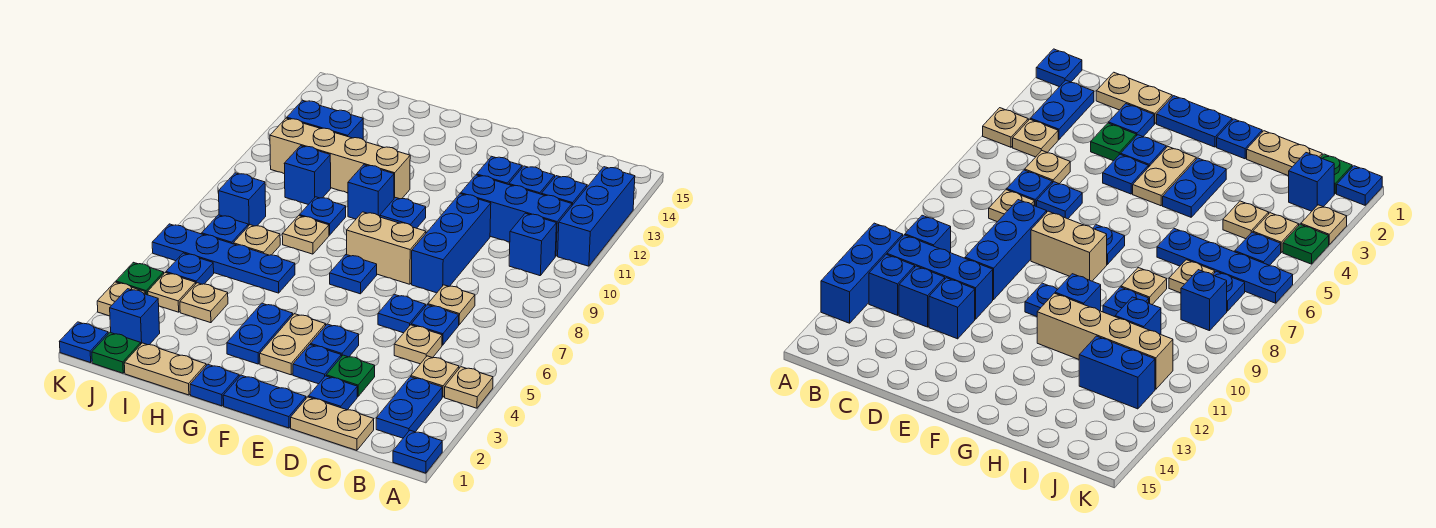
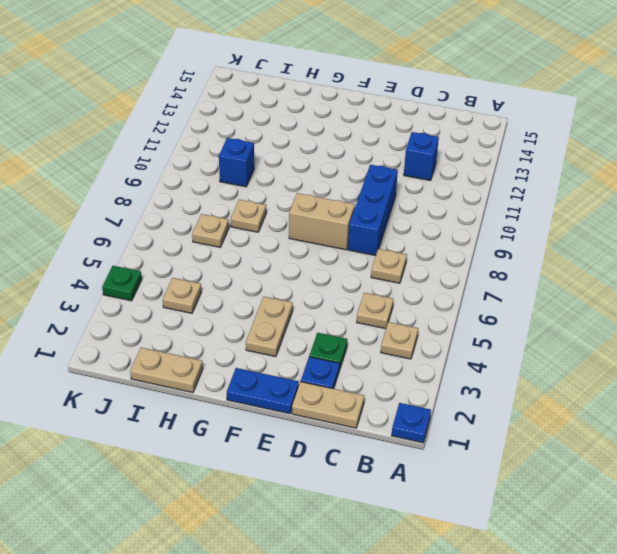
none -> tan 1x1 plate [445,367,493,408]
none -> blue 1x3 brick [558,167,635,266]
none -> blue 1x2 plate [376,377,442,438]
none -> blue 1x1 brick [509,213,556,276]

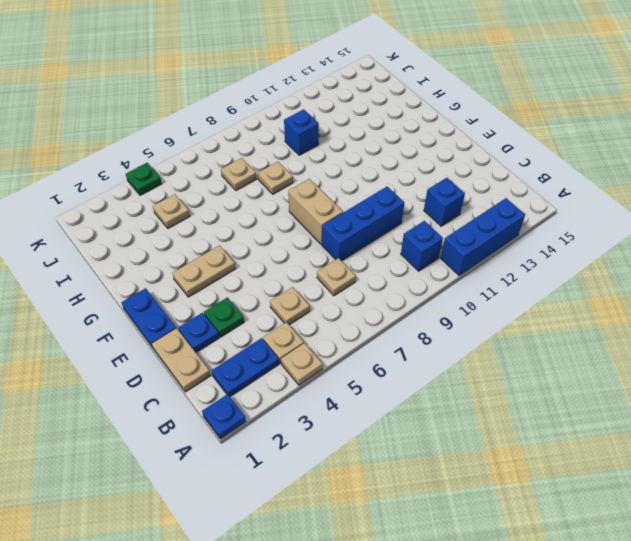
none -> blue 1x3 brick [461,175,572,256]
none -> blue 1x1 brick [541,176,587,205]
none -> blue 1x1 plate [411,305,459,345]
none -> blue 1x1 plate [378,294,426,333]

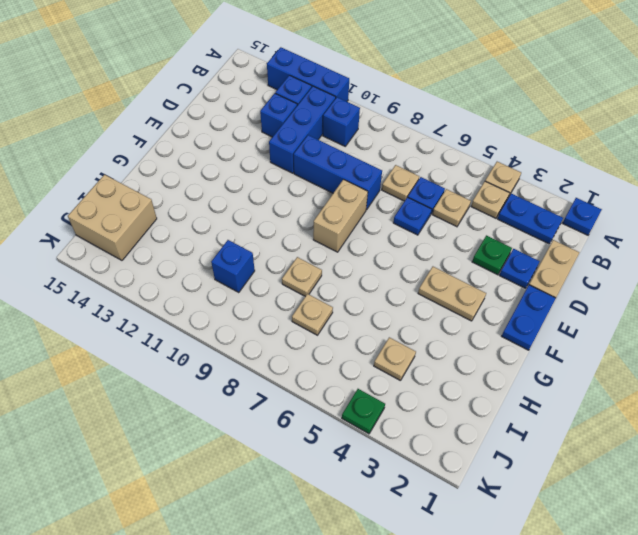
tan 2x2 brick [68,175,157,260] -> none
none -> blue 1x1 brick [477,156,522,185]
none -> blue 1x1 plate [293,345,341,384]
none -> blue 1x1 plate [311,324,359,357]
none -> blue 1x1 plate [330,255,377,294]

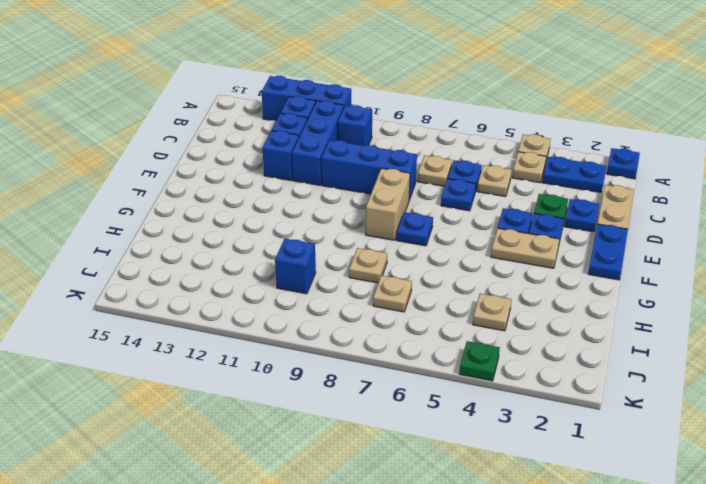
none -> blue 1x1 plate [380,198,426,228]
none -> blue 1x1 plate [190,365,239,406]
none -> blue 1x2 plate [227,303,293,364]
none -> blue 1x1 brick [348,165,394,219]

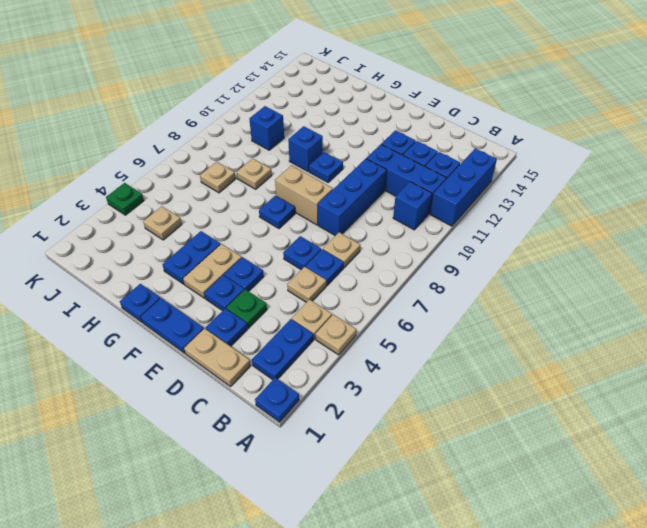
none -> tan 1x4 brick [270,118,410,199]
none -> tan 1x2 plate [124,343,206,395]
none -> blue 1x4 plate [152,224,295,293]
none -> blue 1x1 plate [299,197,346,235]

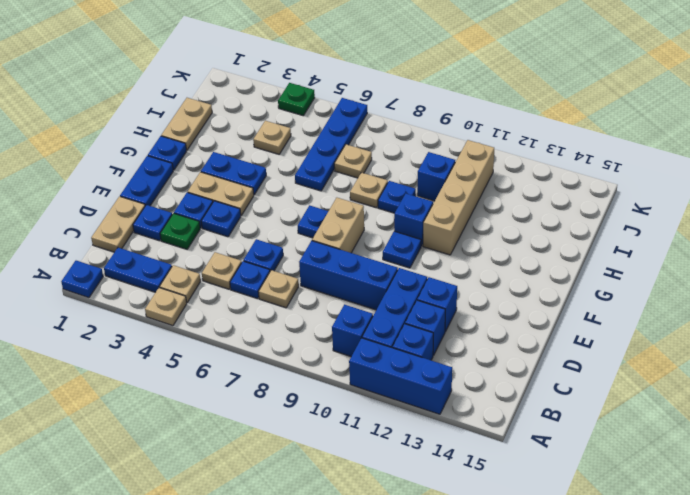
none -> blue 1x2 brick [287,100,363,139]
none -> green 1x1 plate [92,332,141,373]
none -> blue 1x1 brick [110,289,160,345]
none -> tan 1x1 plate [148,273,196,312]

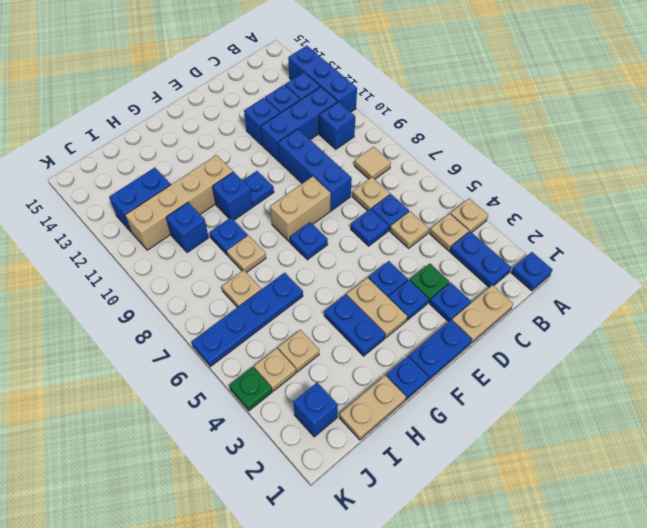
tan 1x1 tile [354,147,391,179] -> none
none -> green 1x1 plate [92,332,141,373]
none -> blue 1x1 plate [166,253,214,284]
none -> blue 1x1 plate [202,215,248,244]
none -> blue 1x1 brick [219,173,266,226]

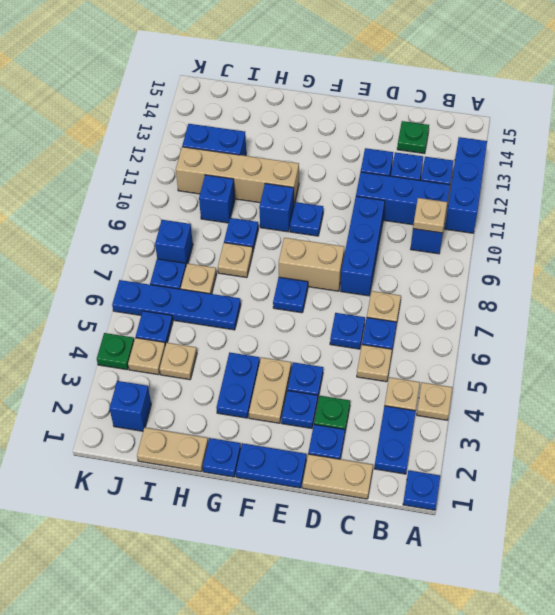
tan 1x1 plate [413,198,447,233] -> tan 1x1 plate moved to [97,282,145,316]
green 1x1 plate [397,121,429,154] -> green 1x1 plate moved to [92,332,141,373]
none -> blue 1x1 plate [59,322,108,363]

